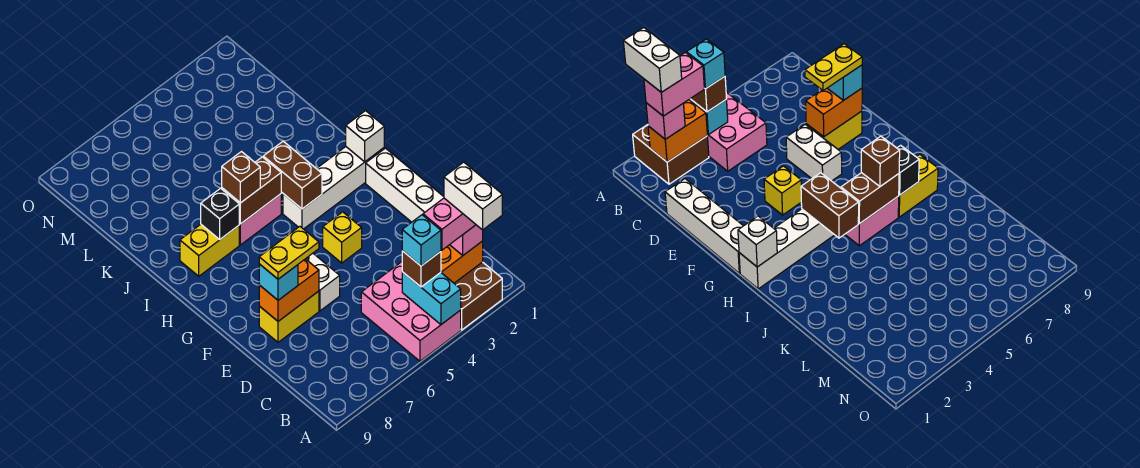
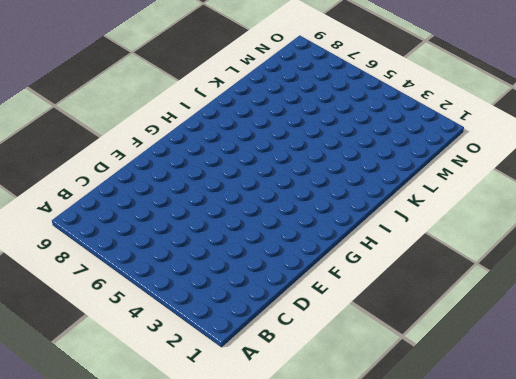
none -> brown 2x2 brick [454,262,502,330]
none -> pink 2x3 brick [361,262,461,361]
none -> white 1x4 brick [366,148,444,222]

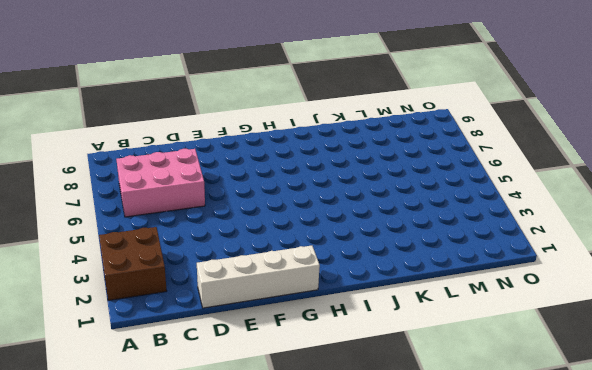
pink 2x3 brick [116,149,205,217] -> pink 2x3 brick moved to [361,262,461,361]
none -> white 1x2 brick [306,253,340,311]
none -> yellow 1x2 brick [259,291,319,342]
none -> yellow 1x1 brick [323,212,362,263]

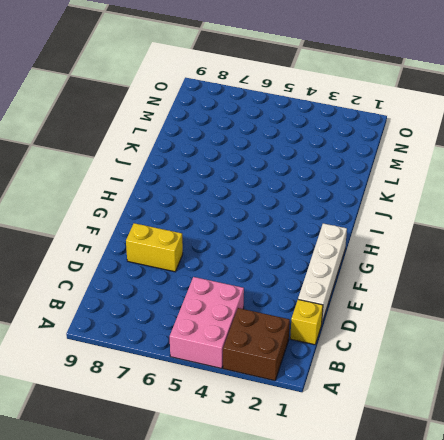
yellow 1x1 brick [290,300,323,345] -> yellow 1x1 brick moved to [323,212,362,263]
none -> white 1x2 brick [306,253,340,311]
none -> white 1x4 brick [283,147,384,229]
none -> pink 1x2 brick [239,194,281,245]

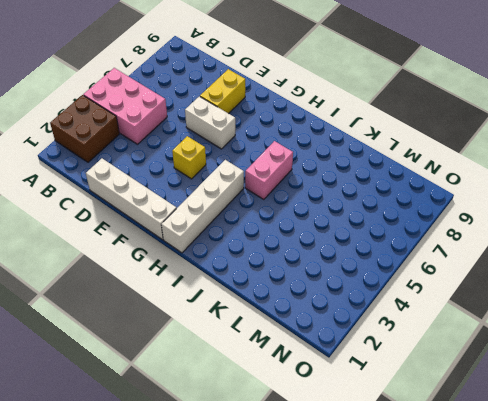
none -> yellow 1x2 brick [180,224,239,276]
none -> cyan 1x2 brick [402,272,461,324]
none -> orange 1x2 brick [441,241,483,283]

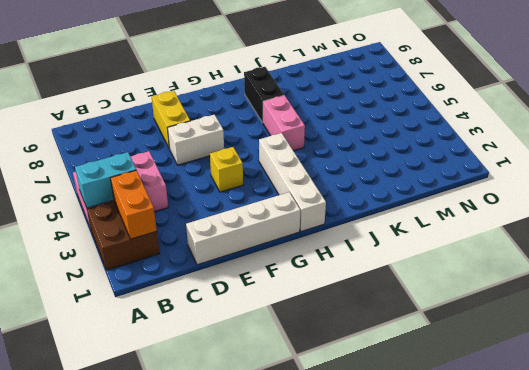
black 1x2 brick [244,67,284,123] -> yellow 1x2 brick [180,224,239,276]
none -> orange 1x2 brick [259,259,319,321]
none -> white 1x1 brick [346,111,384,162]
none -> brown 1x2 brick [263,141,322,209]

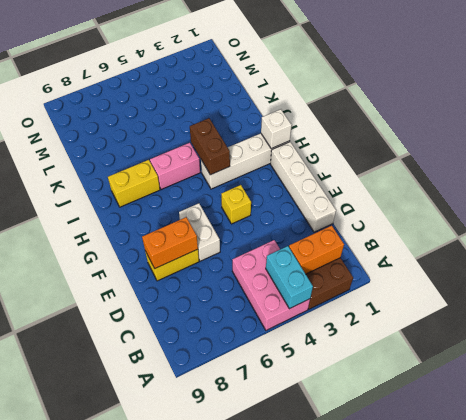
none -> brown 1x2 brick [222,157,281,224]
none -> black 1x1 brick [201,188,239,239]
none -> pink 1x1 brick [450,225,483,255]

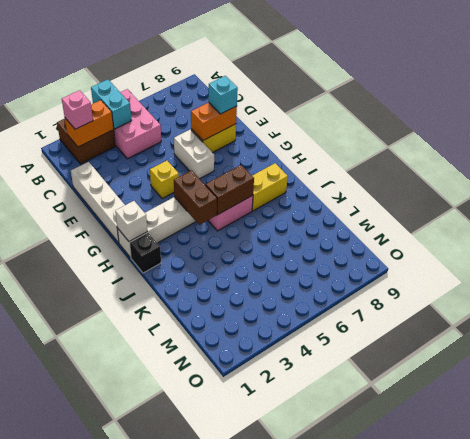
black 1x1 brick [130,233,161,273] -> black 1x1 brick moved to [201,188,239,239]
none -> brown 1x1 brick [402,251,441,287]
none -> brown 1x1 brick [222,152,260,203]
none -> pink 1x2 brick [423,198,476,250]

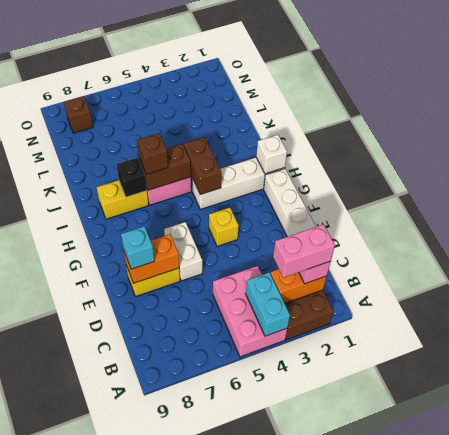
brown 1x1 brick [64,96,93,133] -> brown 1x1 brick moved to [402,251,441,287]
none -> cyan 1x1 brick [402,215,441,266]
none -> yellow 1x2 plate [259,227,319,279]
none -> white 1x2 brick [444,162,502,230]

